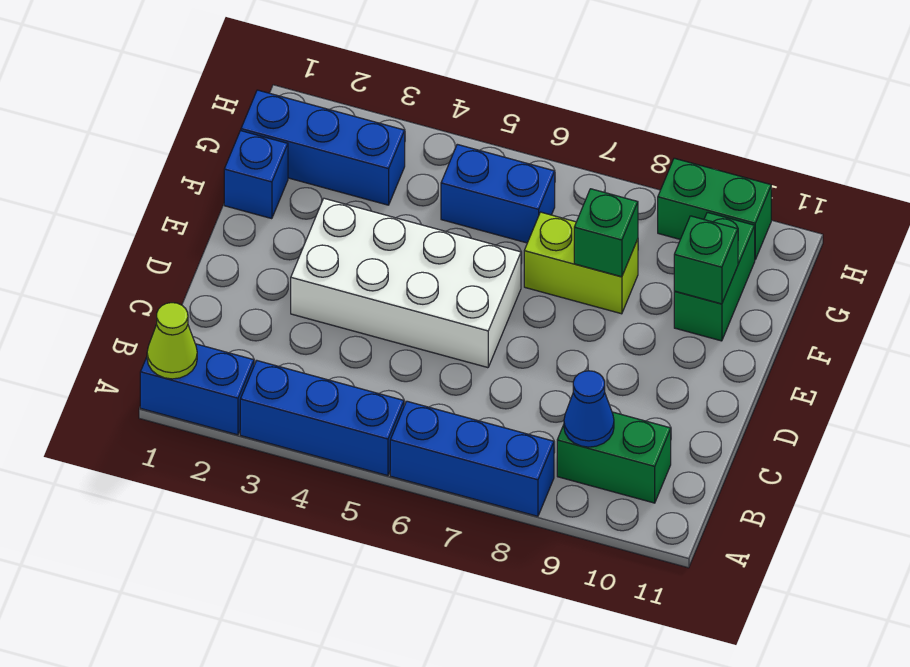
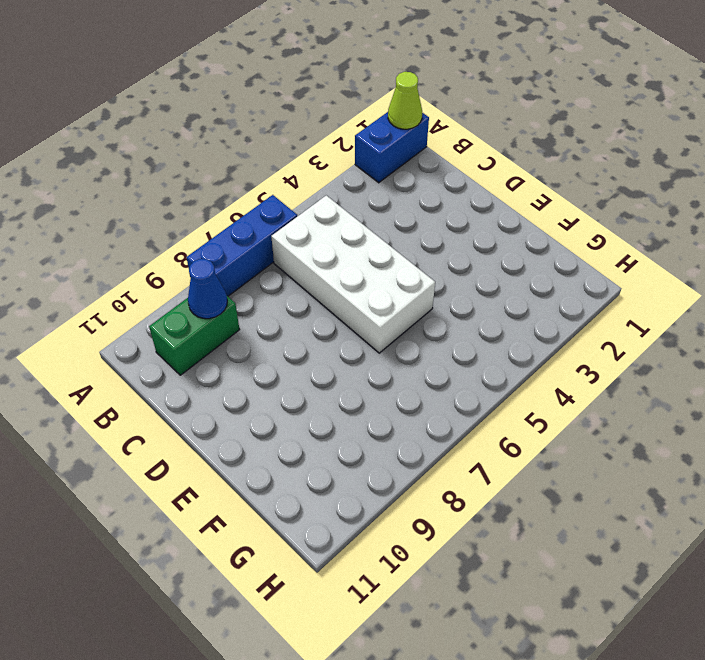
white 2x4 brick [271,195,435,353] -> white 2x4 brick turned to [291,198,521,368]
none -> blue 1x3 brick [240,361,404,476]
none -> blue 1x1 brick [224,131,288,219]
none -> lime 1x2 brick [524,212,638,314]

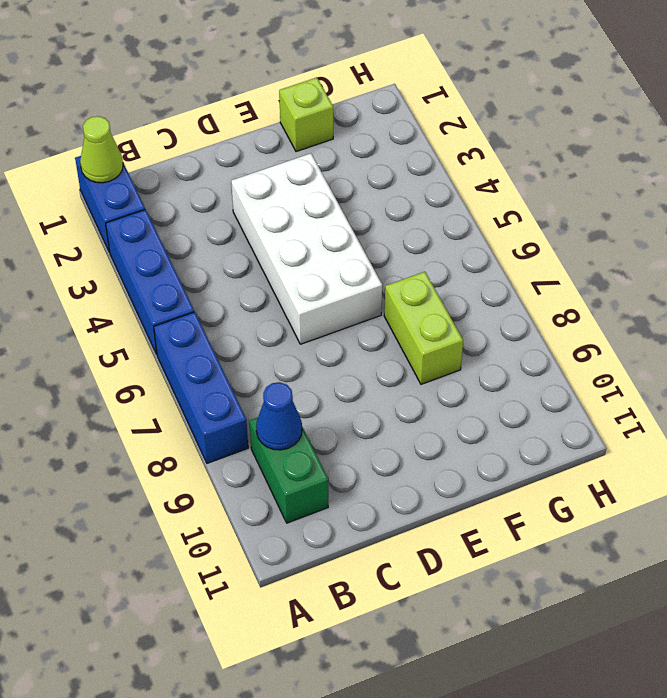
lime 1x1 brick [279,78,333,152] -> blue 1x1 brick [224,131,288,219]
none -> green 1x2 brick [674,212,755,341]
none -> blue 1x3 brick [241,90,405,205]
none -> blue 1x2 brick [441,144,555,243]

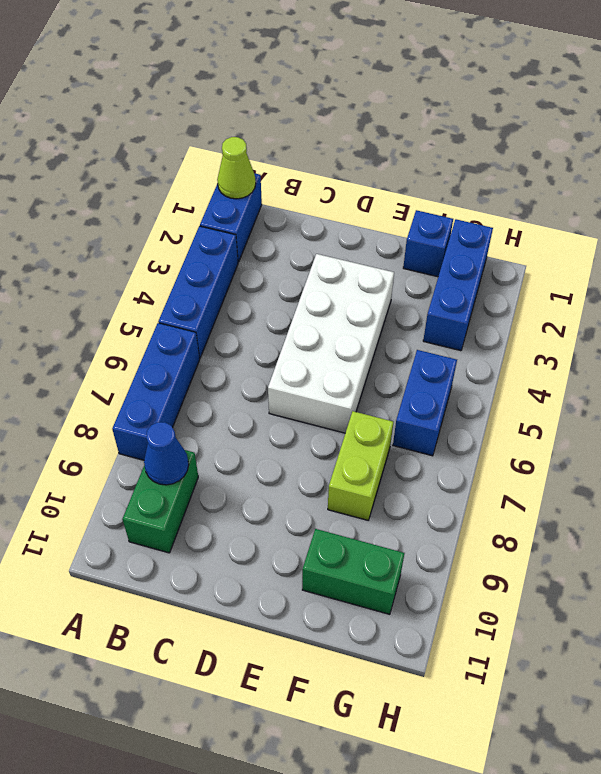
none -> green 1x2 brick [658,158,771,259]
none -> green 1x1 brick [574,189,638,277]
none -> green 1x1 brick [674,216,738,304]

